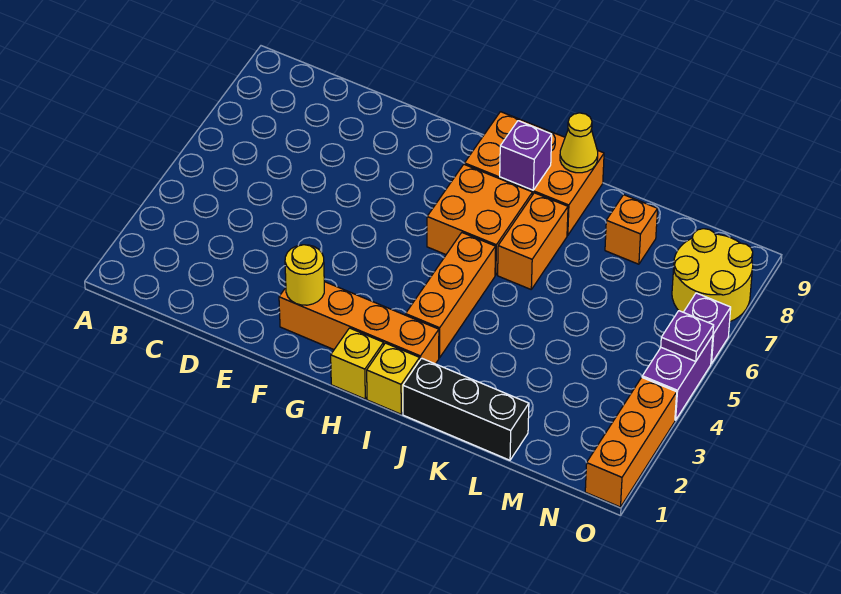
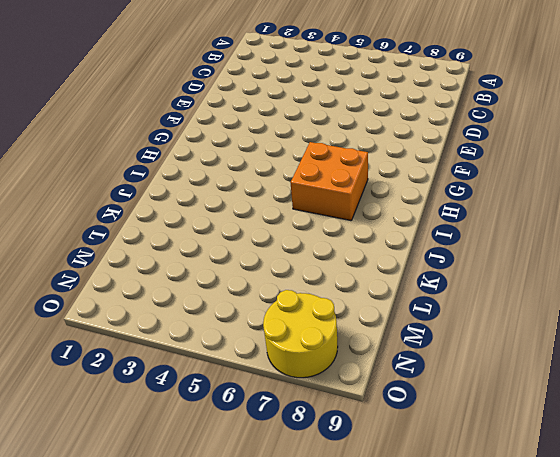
none -> orange 1x4 brick [279,282,439,364]
none -> yellow 1x1 brick [331,328,384,399]
none -> orange 2x3 brick [465,112,604,235]

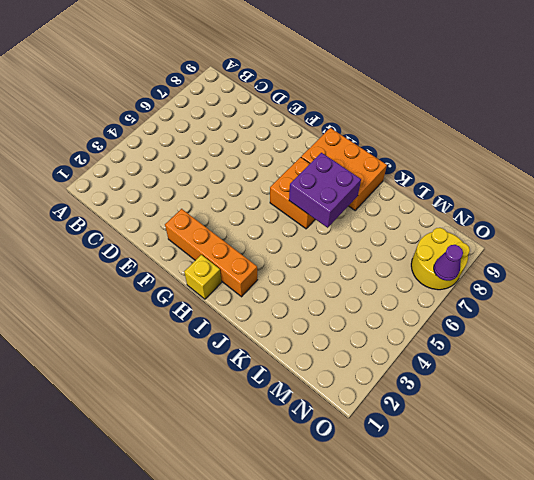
purple 2x2 brick [289,153,361,228] -> none
purple 1x1 cone [434,245,463,281] -> none
none -> yellow 1x1 brick [367,343,420,414]
none -> orange 1x3 brick [406,233,496,358]
none -> black 1x3 brick [403,358,529,460]

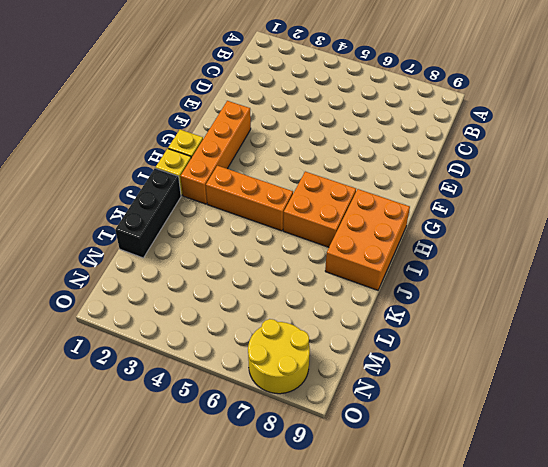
none -> orange 1x2 brick [498,193,568,289]
none -> orange 1x1 brick [605,195,657,264]
none -> orange 1x3 brick [585,378,677,507]

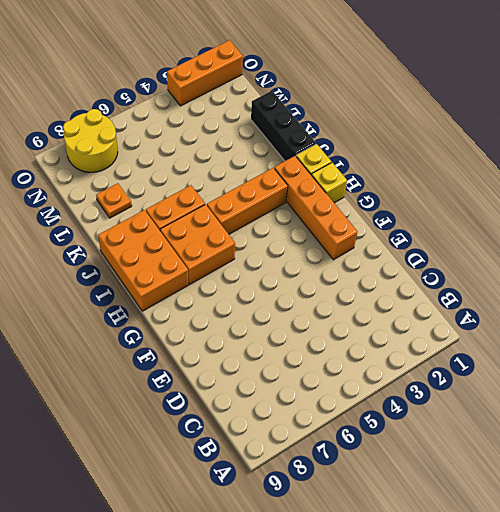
orange 1x1 plate [96,183,132,218] -> orange 1x1 brick [605,195,657,264]
none -> purple 1x2 brick [642,335,713,420]
none -> purple 1x1 brick [684,293,731,364]
none -> yellow 1x1 round brick [285,245,324,305]

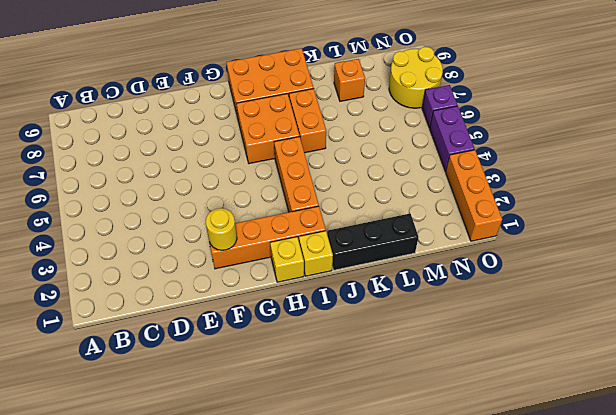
none -> purple 1x1 brick [500,121,552,190]
none -> yellow 1x1 cone [560,113,598,173]
none -> purple 1x1 plate [661,311,714,361]

